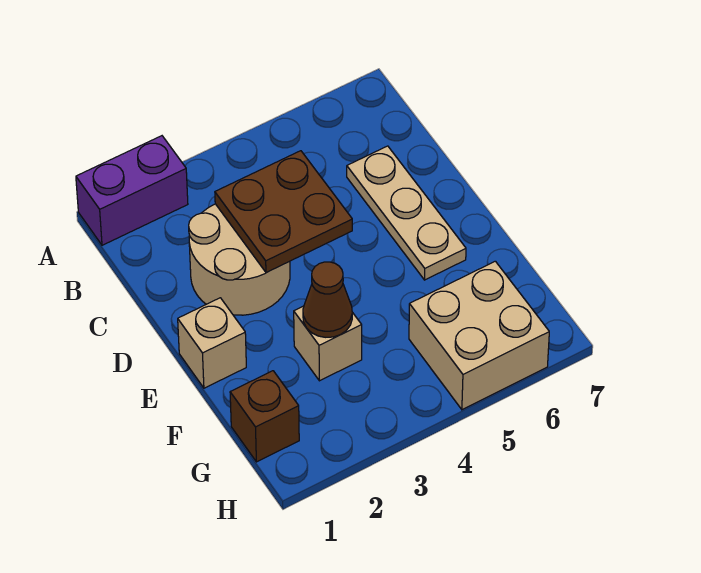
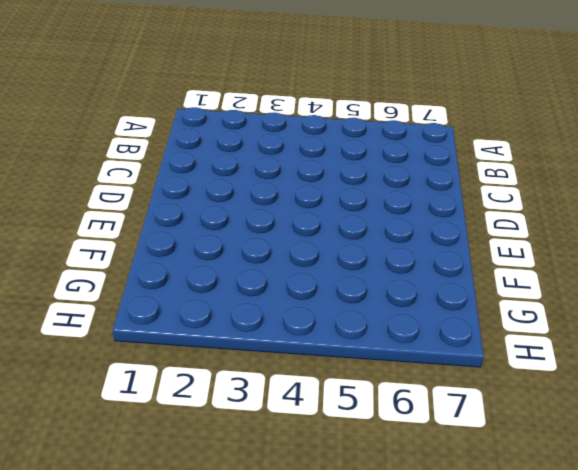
none -> purple 1x2 brick [76,136,188,245]
none -> tan 2x2 round brick [189,204,290,315]

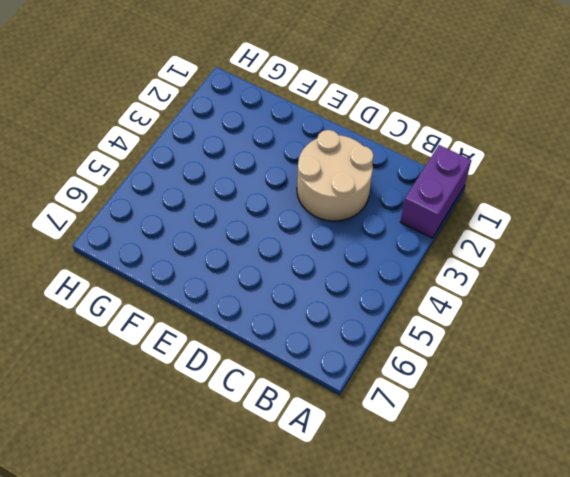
none -> tan 1x3 plate [347,146,466,280]
none -> tan 1x1 brick [178,298,246,388]

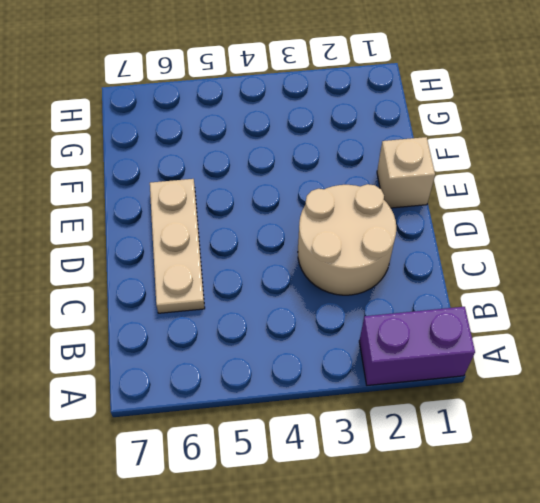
none -> tan 1x1 brick [294,306,362,381]
none -> brown 1x1 brick [230,371,299,462]

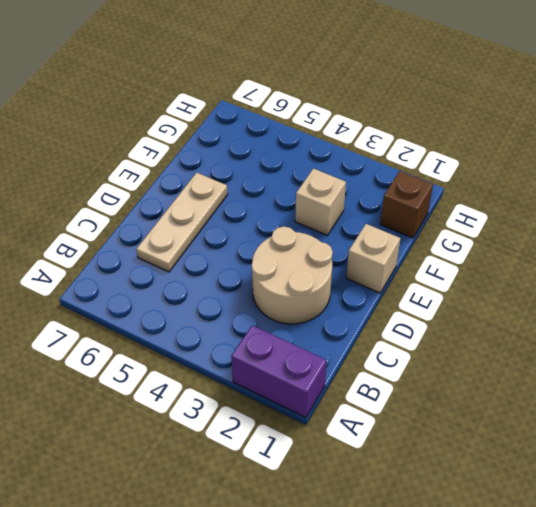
none -> tan 2x2 brick [409,261,549,410]
none -> brown 2x2 plate [215,151,352,273]

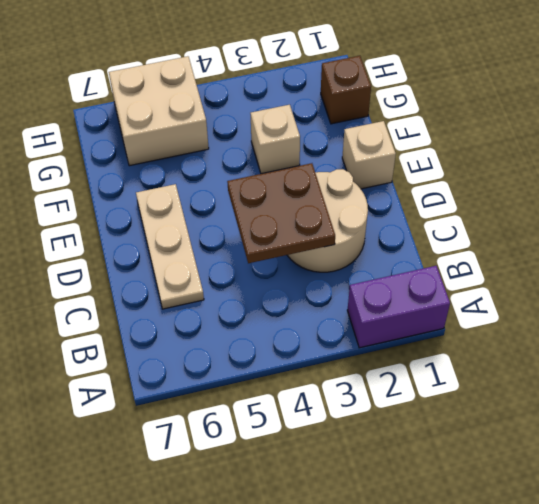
none -> brown 1x1 cone [303,262,352,337]

